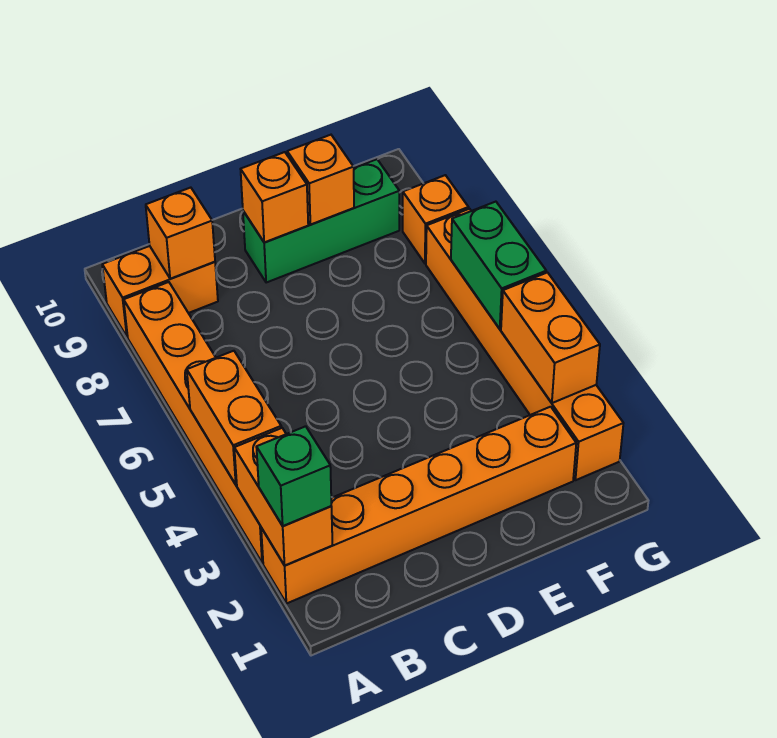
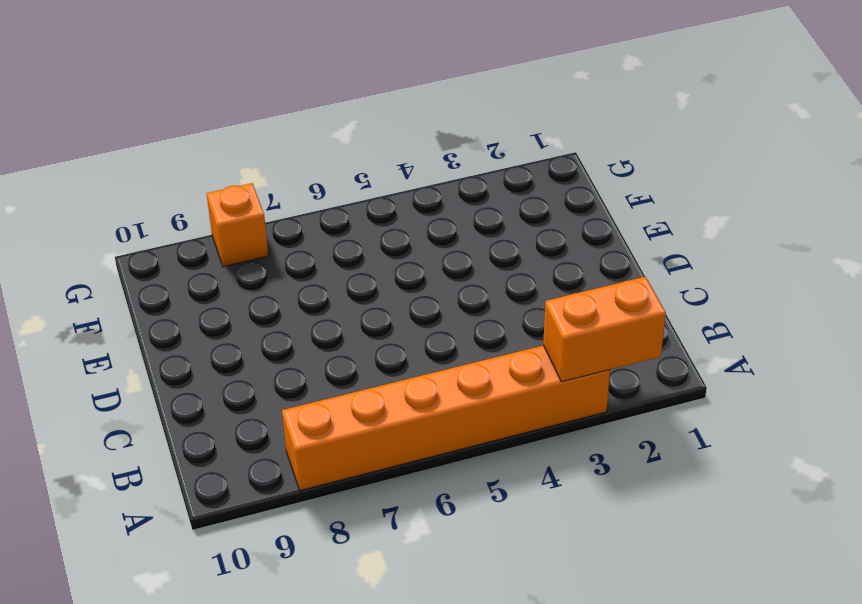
none -> orange 1x6 brick [261,407,576,604]
none -> orange 1x2 brick [102,246,218,337]
none -> green 1x3 brick [243,159,399,282]

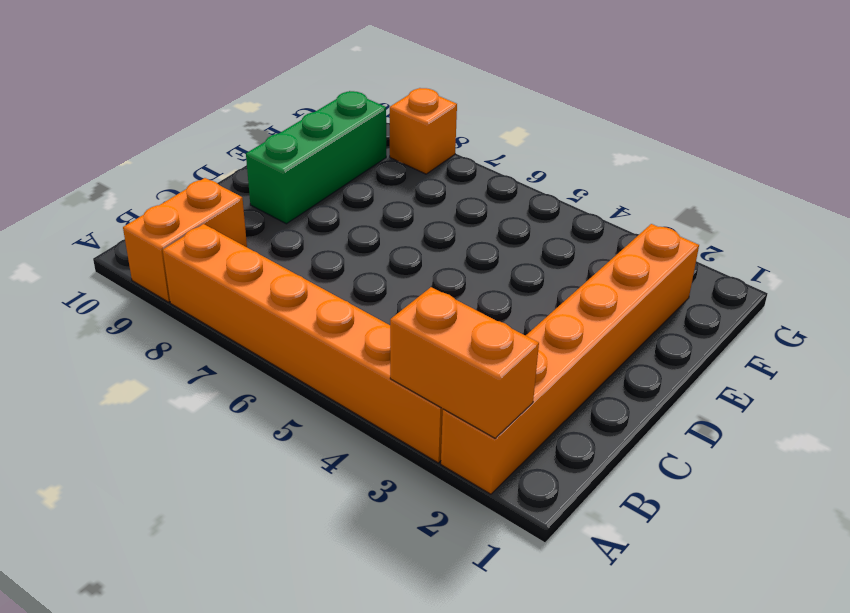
none -> orange 1x6 brick [426,209,623,480]
none -> orange 1x2 brick [187,351,281,485]
none -> orange 1x1 brick [146,188,215,279]

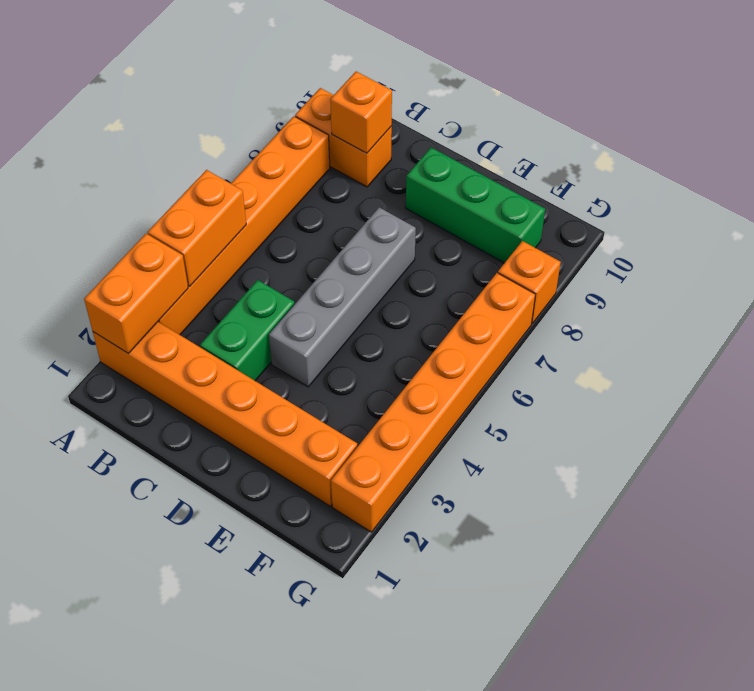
green 1x2 brick [200,280,295,381] -> green 1x2 brick moved to [451,202,546,329]
grey 1x4 brick [269,207,416,387] -> none
none -> orange 1x1 brick [241,152,308,242]
none -> orange 1x1 brick [287,135,354,225]
none -> orange 1x2 brick [501,273,600,403]

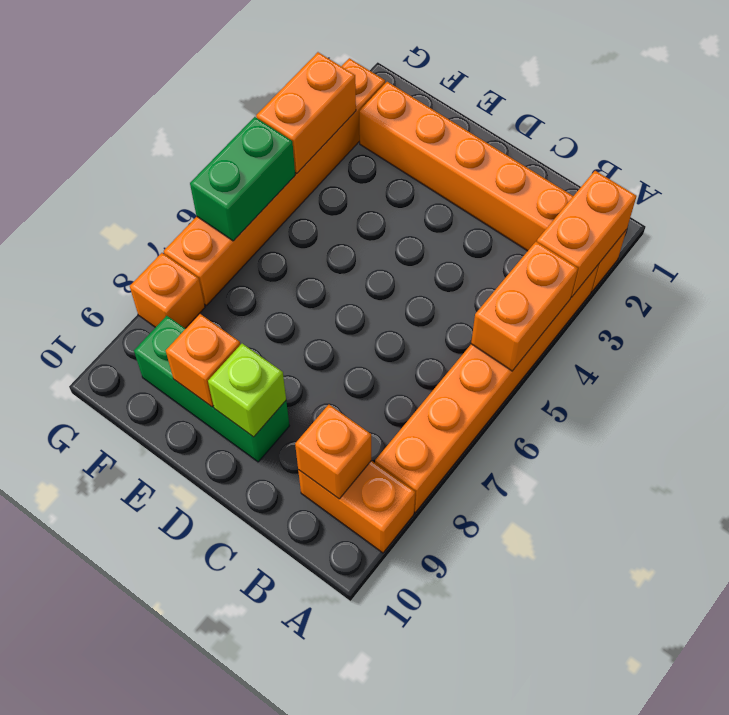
lime 1x1 brick [208,344,286,437] -> orange 1x1 brick [241,152,308,242]
none -> green 1x1 brick [256,426,331,526]

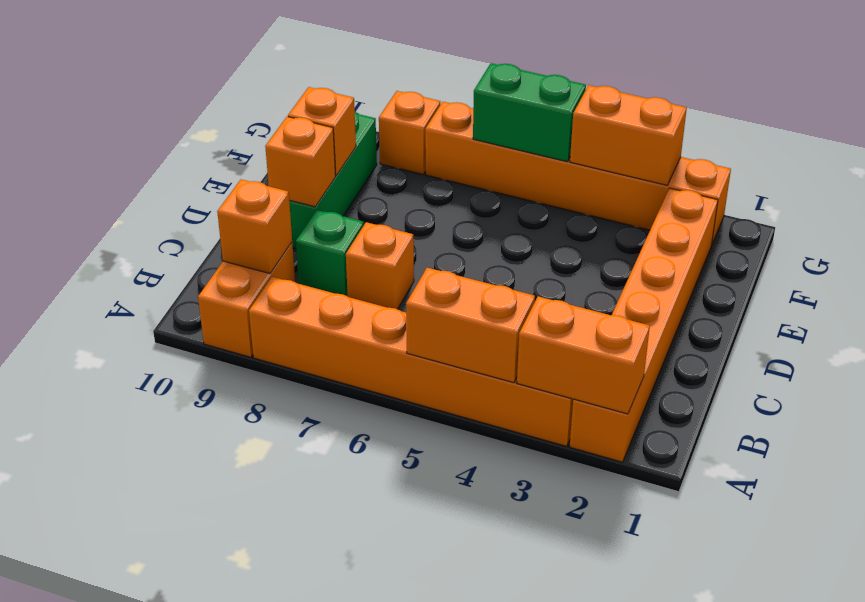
orange 1x1 brick [346,222,414,309] -> none
green 1x1 brick [296,210,364,296] -> green 1x1 brick moved to [256,426,331,526]

